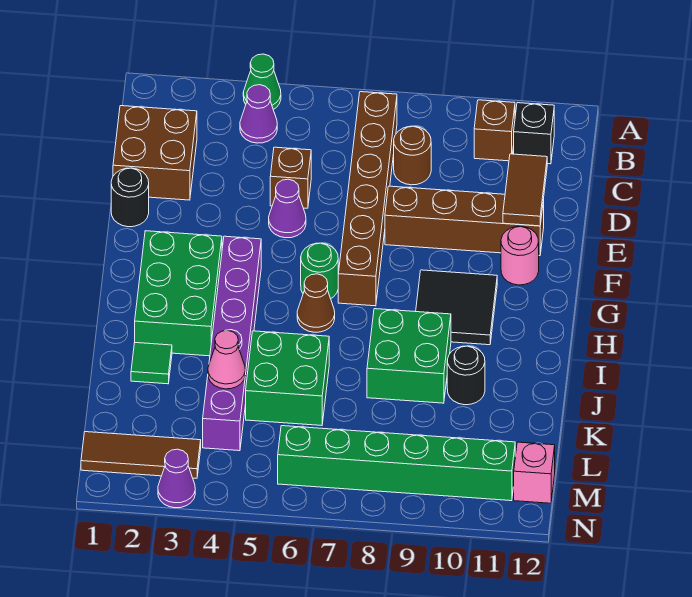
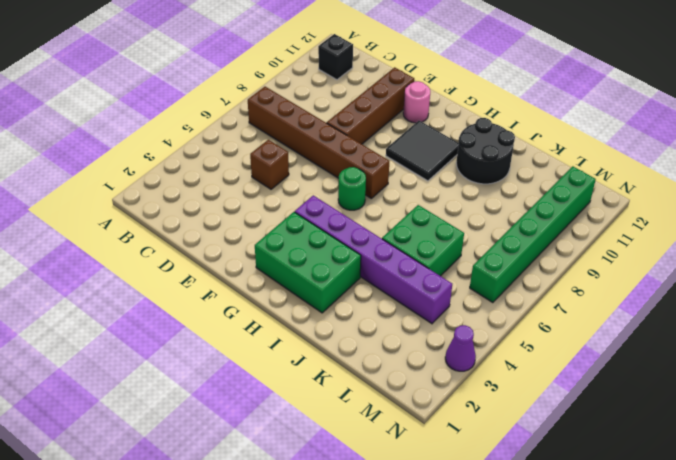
black 2x2 round brick [456,118,515,184] -> black 1x1 round brick [447,346,485,405]
none -> green 1x1 cone [243,54,281,109]
none -> purple 1x1 cone [240,85,277,143]
none -> brown 1x1 brick [474,100,515,161]

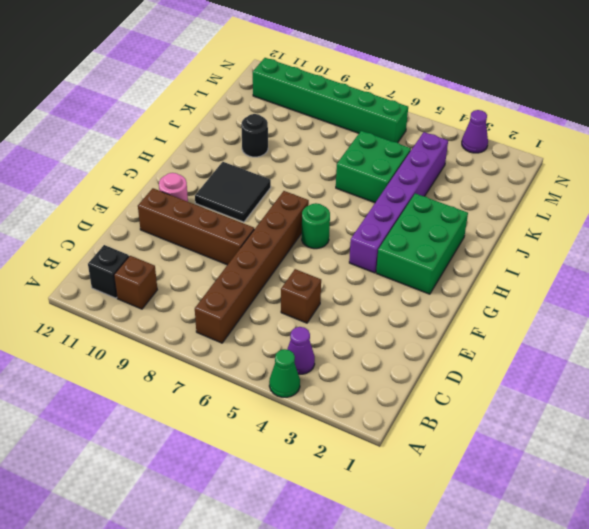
none -> brown 2x2 brick [113,106,197,200]
none -> brown 1x1 round brick [394,126,431,185]
none -> black 1x1 round brick [111,168,149,227]

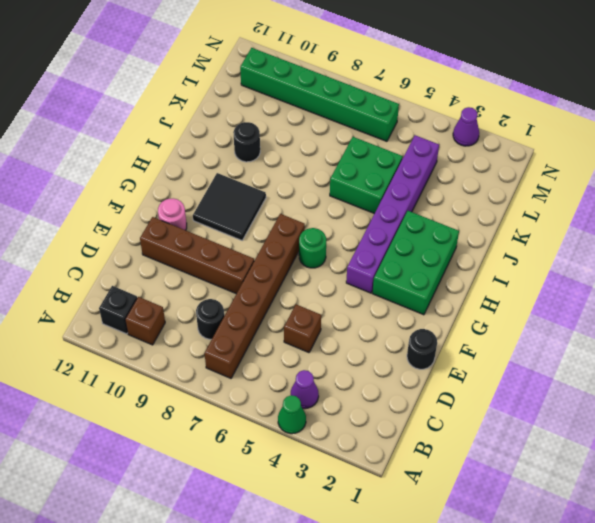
black 1x1 round brick [196,299,224,339] -> brown 1x1 round brick [394,126,431,185]
none -> brown 2x2 brick [113,106,197,200]
none -> purple 1x1 cone [269,179,306,238]
none -> brown 1x1 cone [297,274,335,332]

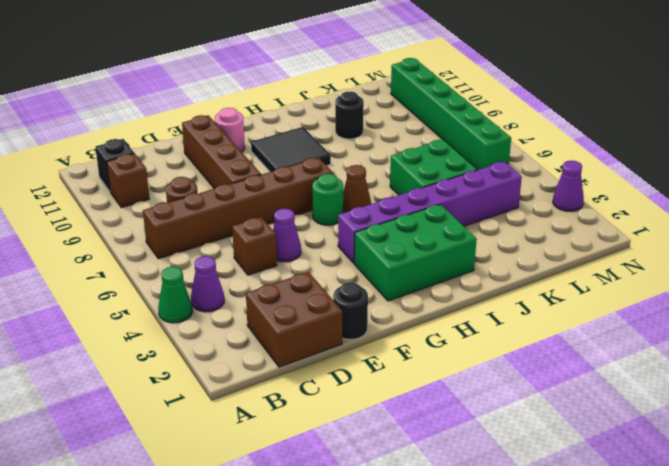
none -> green 2x2 brick [367,309,451,403]
none -> green 1x1 tile [131,343,172,384]
none -> brown 1x3 tile [81,432,201,478]

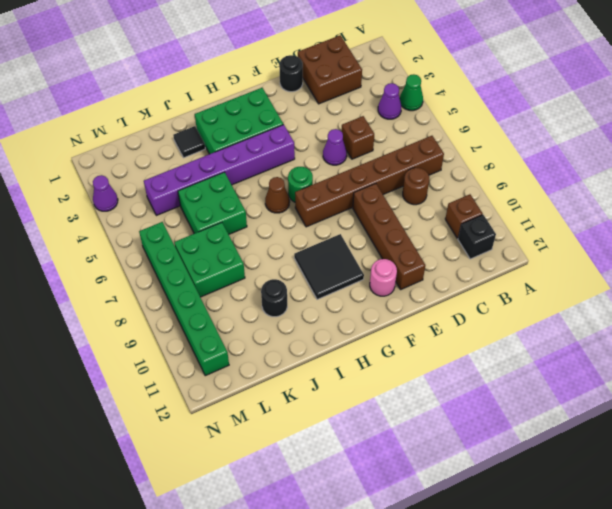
black 1x1 tile [173,126,205,158] -> green 1x1 tile [131,343,172,384]
green 2x2 brick [174,222,245,297] -> green 2x2 brick moved to [367,309,451,403]
none -> brown 1x3 tile [81,432,201,478]
none -> pink 1x1 brick [514,442,555,503]
none -> brown 1x2 tile [503,154,547,226]

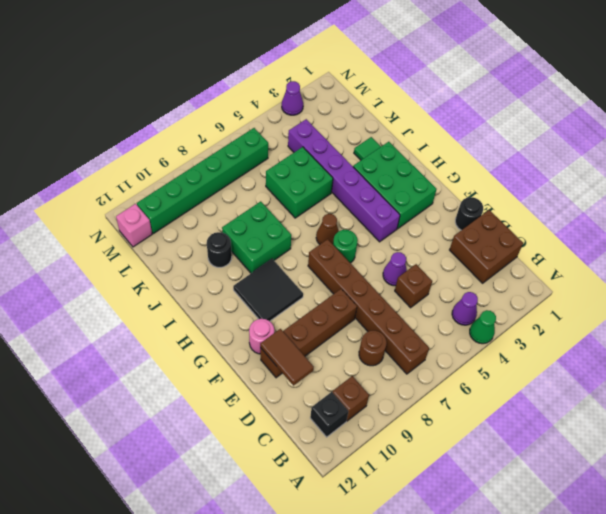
none -> brown 1x3 tile [81,432,201,478]
none -> pink 1x1 cone [208,331,245,389]

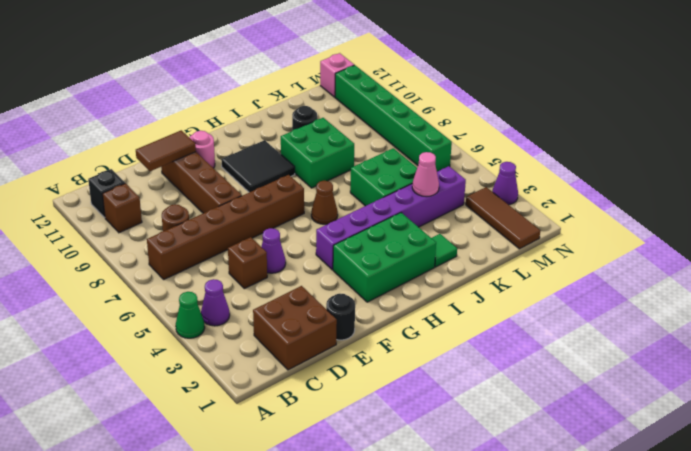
none -> green 1x1 round brick [301,243,338,299]

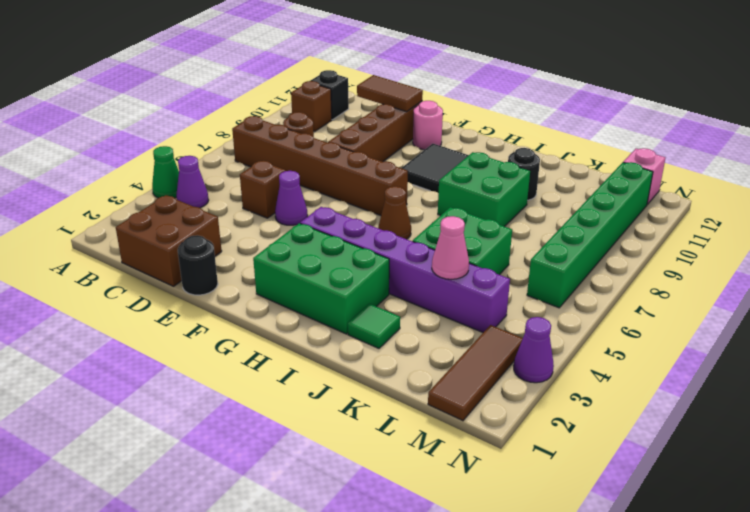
none -> green 1x1 round brick [301,243,338,299]

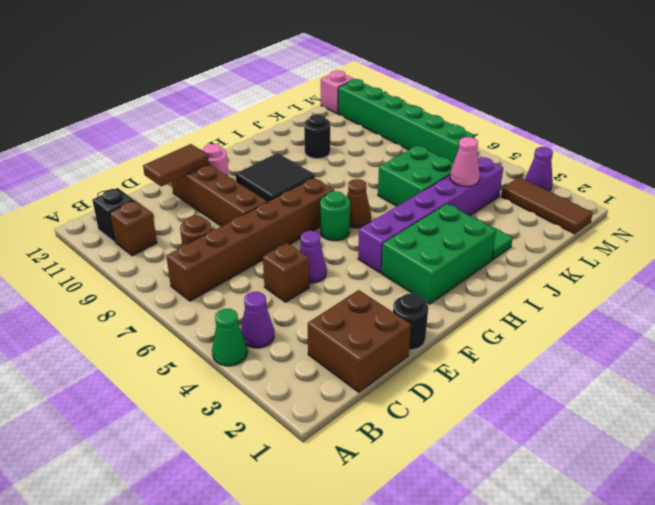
none -> green 2x2 brick [367,309,451,403]

